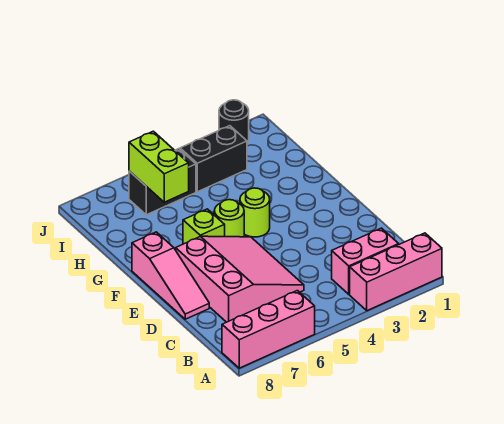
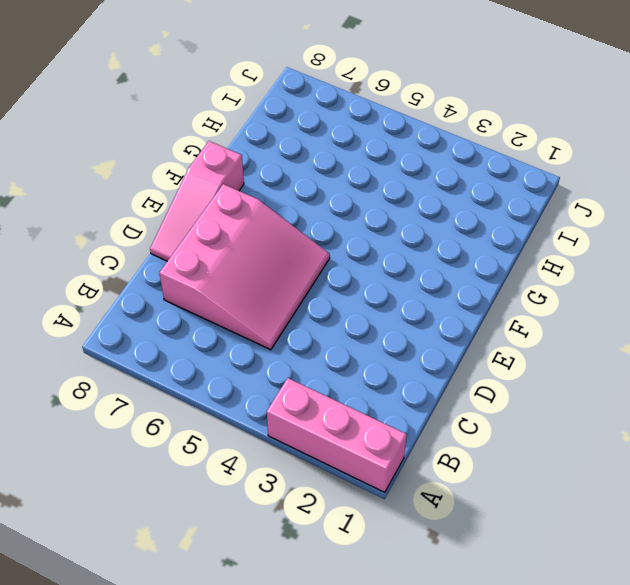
none -> pink 1x3 brick [222,291,315,368]
none -> pink 1x2 brick [332,228,399,294]
none -> lime 1x1 round brick [240,188,270,237]

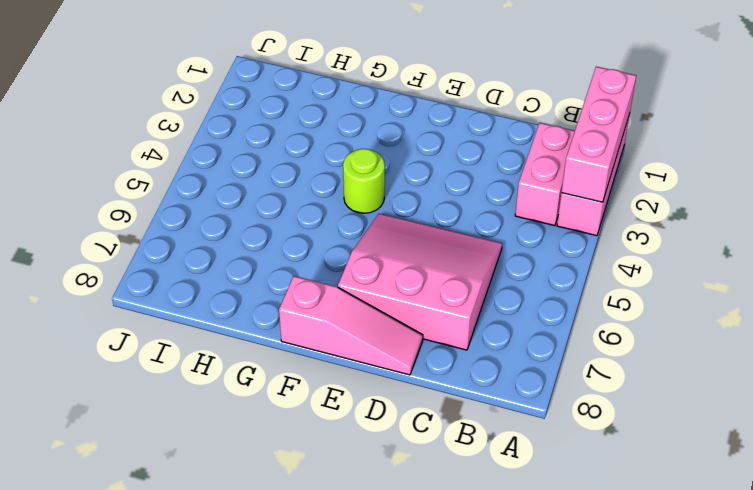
pink 1x3 brick [562,67,636,202] -> pink 1x3 brick moved to [222,291,315,368]
none -> lime 1x1 round brick [214,200,244,237]
none -> lime 1x1 brick [183,209,225,244]
none -> black 1x2 brick [180,126,247,192]

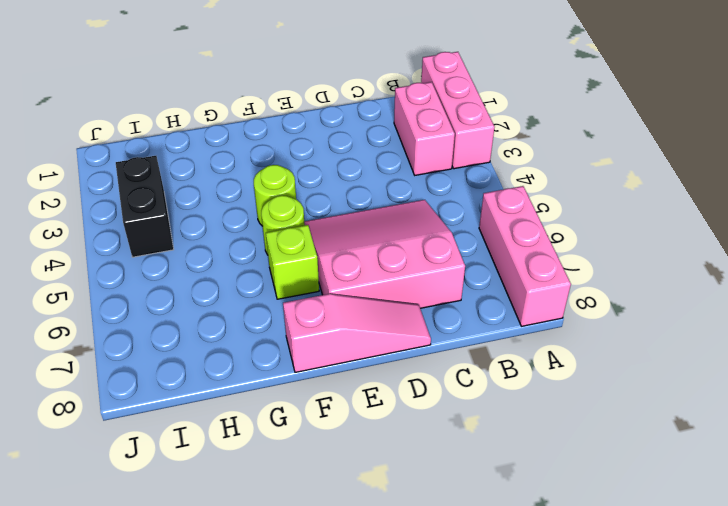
none -> black 1x2 brick [129,149,196,215]
none -> black 1x1 round brick [219,100,249,143]
none -> lime 1x2 brick [129,131,189,202]

